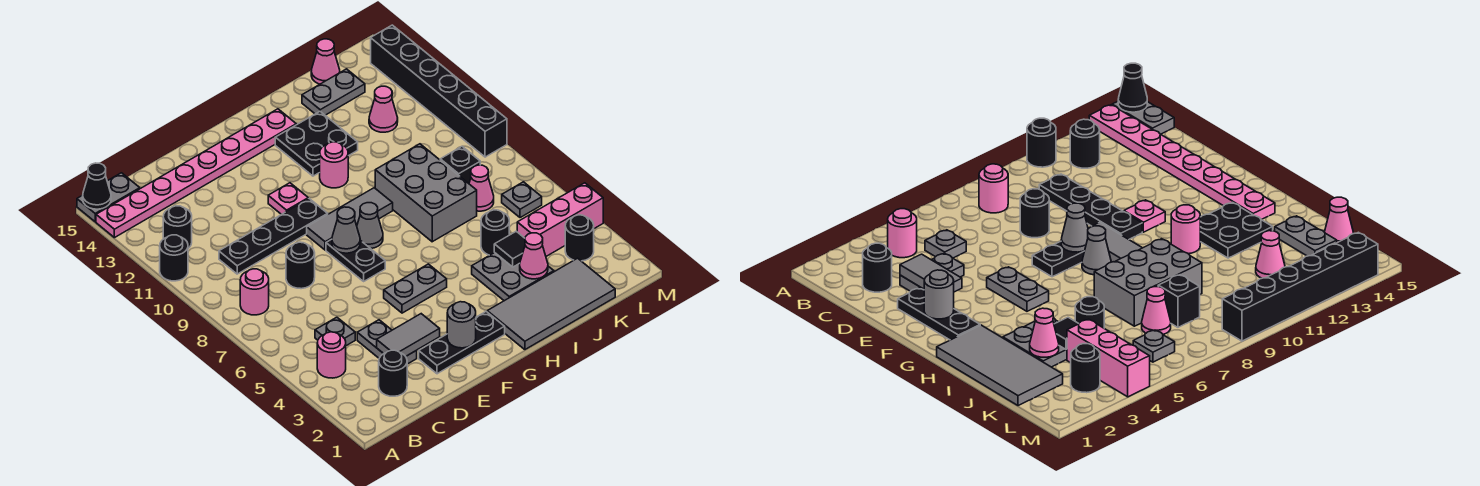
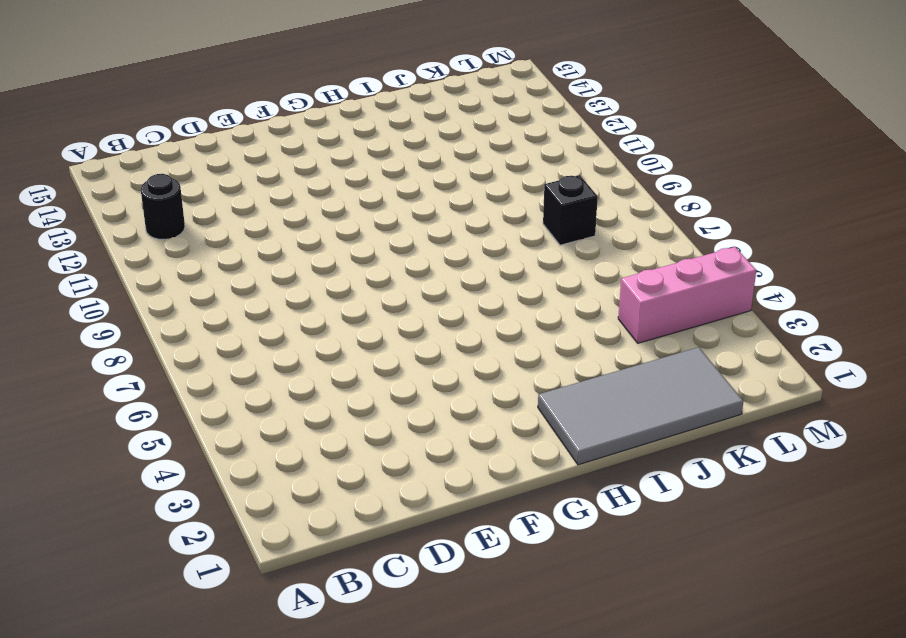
none -> black 1x1 round brick [160,235,188,281]
none -> pink 1x8 plate [96,109,296,238]
none -> grey 1x2 plate [77,173,140,222]
none -> pink 1x1 round brick [317,332,346,378]

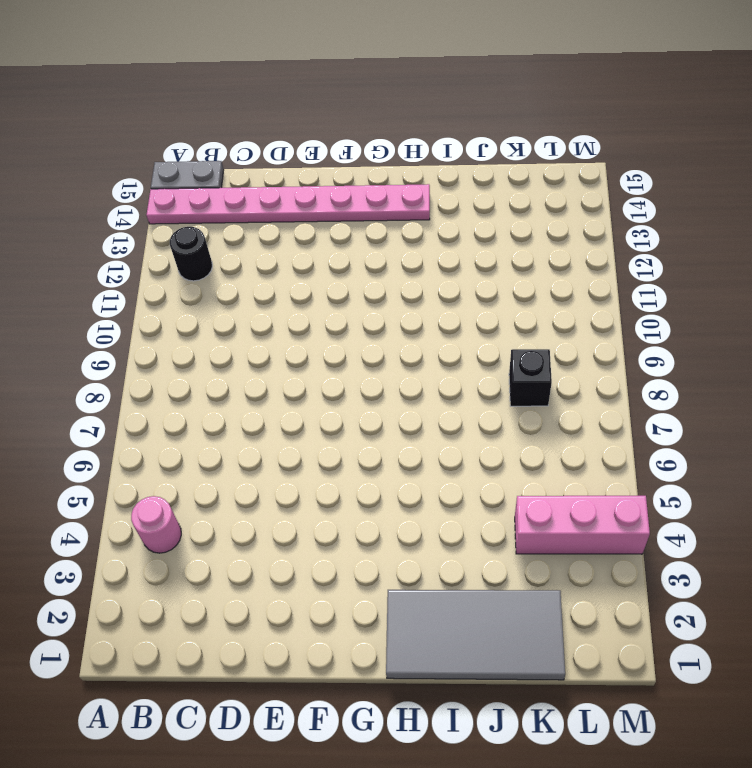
none -> black 1x1 round brick [160,235,188,281]
none -> pink 1x1 round brick [240,269,269,315]
none -> black 1x1 round brick [379,350,407,396]
none -> grey 1x1 plate [315,317,355,346]

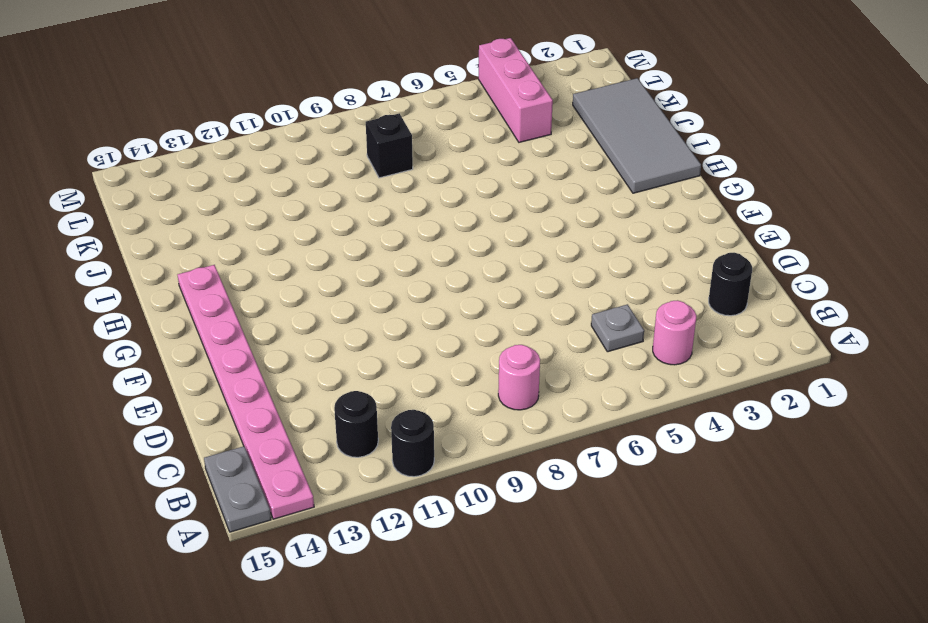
none -> black 1x4 plate [219,199,328,274]
none -> grey 1x2 plate [357,320,417,364]
none -> black 1x1 round brick [286,242,315,289]
none -> black 1x3 plate [419,312,505,374]

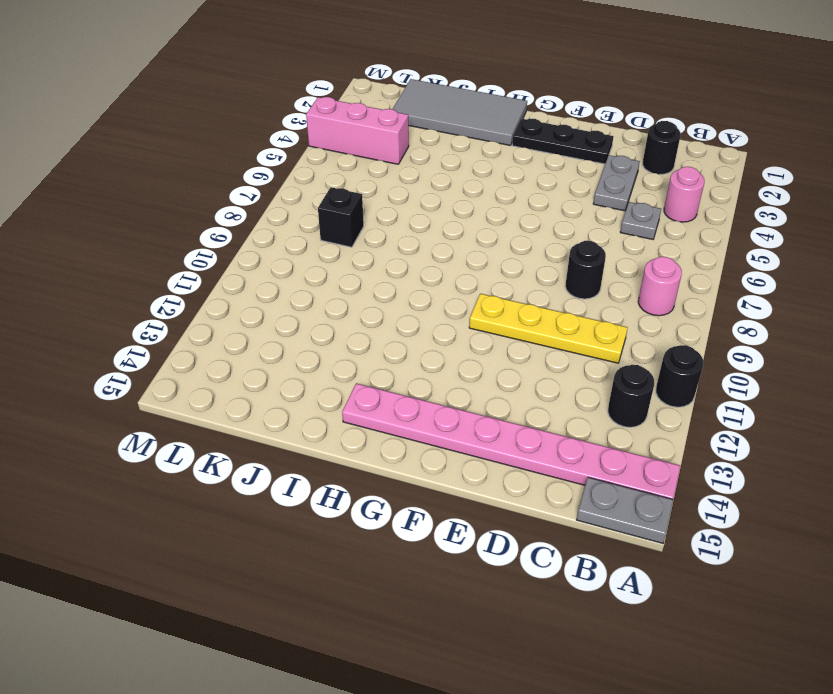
yellow 1x4 plate [469,294,628,363] -> black 1x4 plate [219,199,328,274]
none -> grey 1x2 plate [384,264,447,313]
none -> black 1x2 plate [326,239,385,281]
none -> grey 1x3 tile [307,188,393,250]
none -> pink 1x1 plate [268,183,308,215]

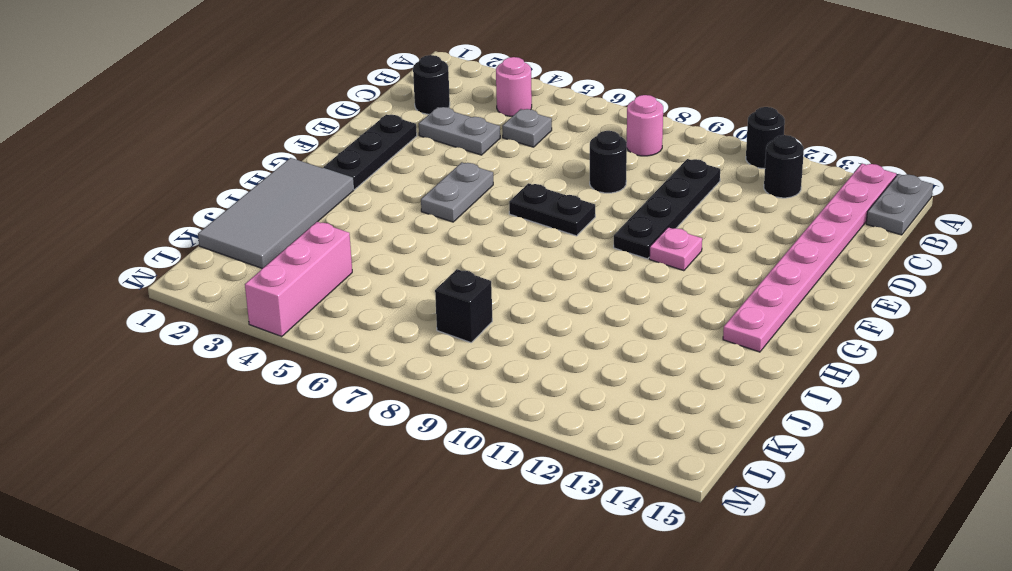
none -> grey 1x3 tile [307,188,393,250]
none -> grey 1x1 cone [357,203,383,249]
none -> pink 1x1 round brick [320,142,348,188]
none -> black 2x2 plate [275,112,358,176]

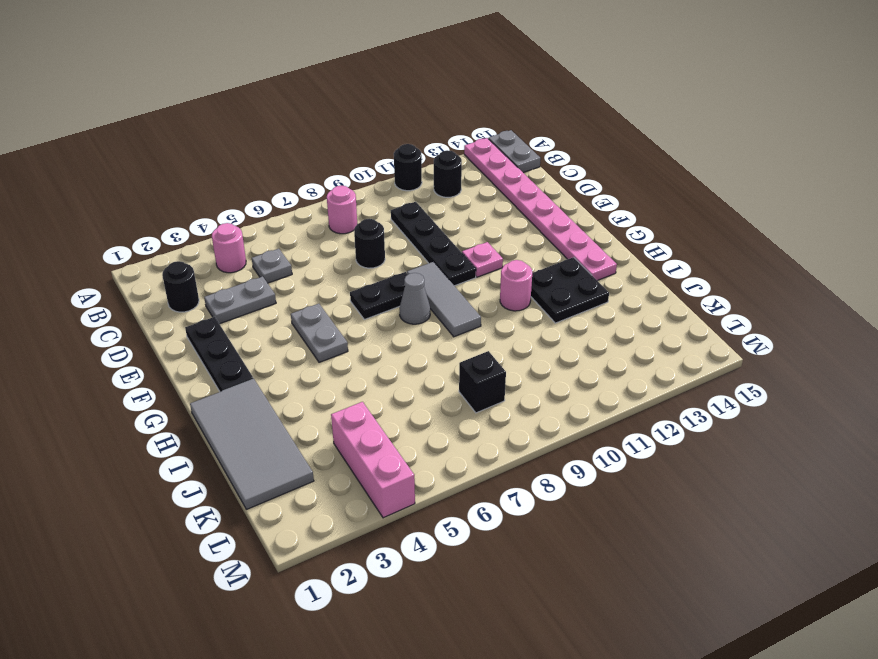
none -> grey 2x2 plate [472,253,554,301]
none -> grey 2x3 brick [375,144,477,242]
none -> black 1x1 round brick [481,210,509,255]
none -> grey 1x2 plate [302,69,365,115]

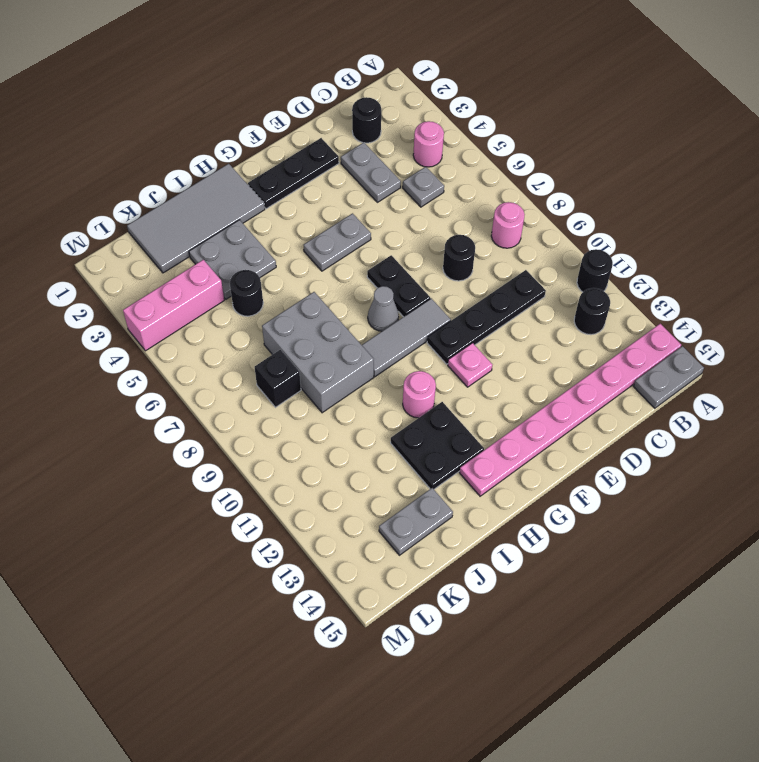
none -> pink 1x1 cone [469,165,494,211]
none -> pink 1x1 cone [369,86,398,132]
none -> pink 1x1 cone [311,39,340,84]
none -> black 1x1 round brick [565,215,594,261]

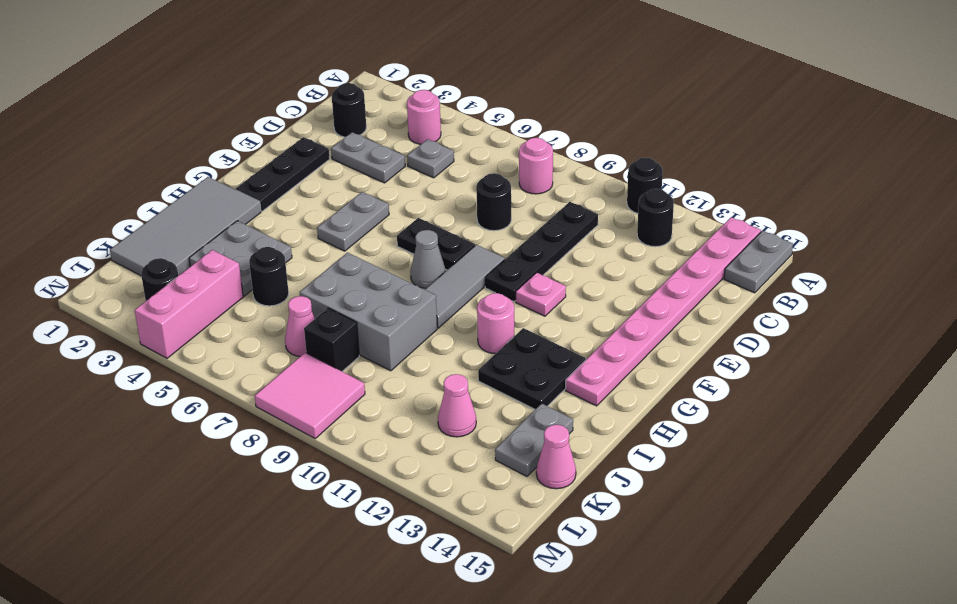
pink 2x2 tile [255,353,365,438] -> black 1x6 brick [371,25,507,157]
none -> grey 1x1 plate [502,182,542,218]
none -> black 1x1 cone [83,163,111,209]
none -> grey 1x2 tile [377,314,440,356]
none -> grey 1x1 round brick [447,302,476,348]

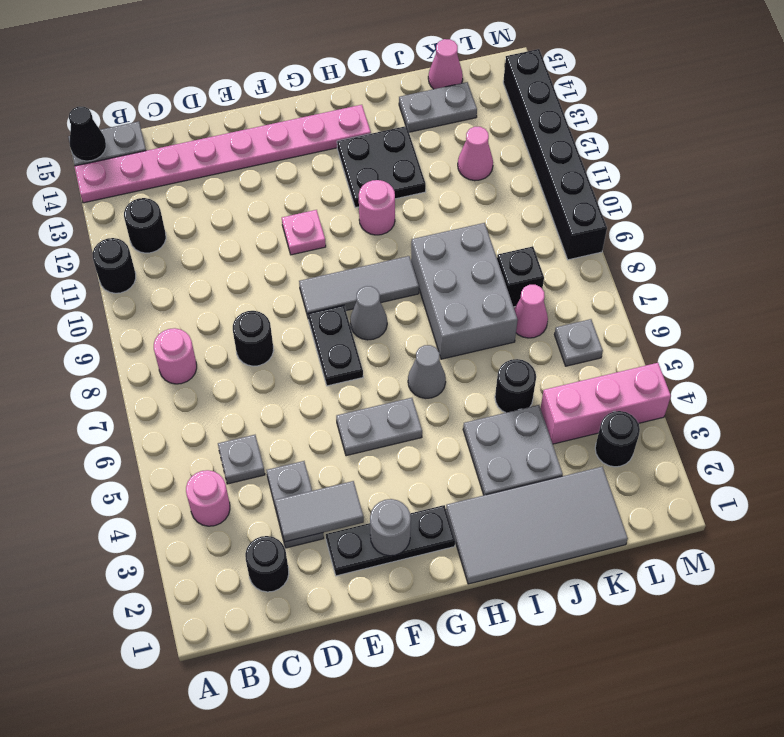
grey 1x1 cone [408,345,446,398] -> grey 1x1 cone moved to [332,207,360,253]
none -> black 1x4 plate [219,199,328,274]
none -> pink 1x1 cone [520,233,548,279]
none -> black 1x1 tile [494,231,525,267]

